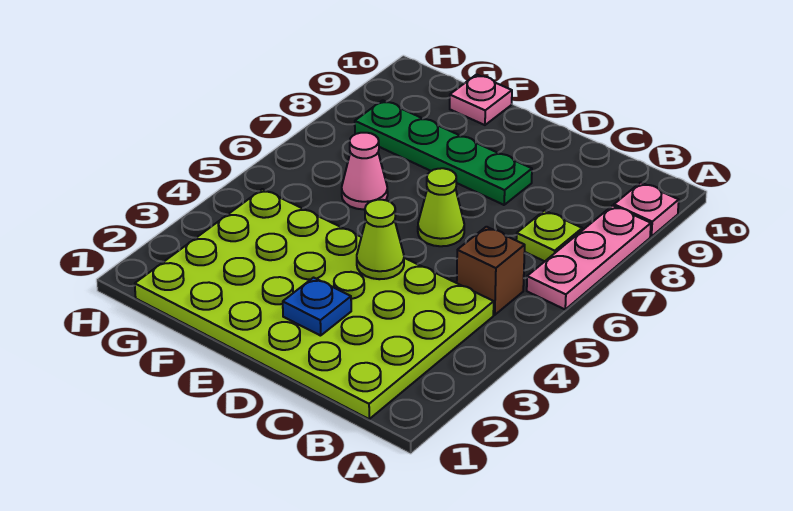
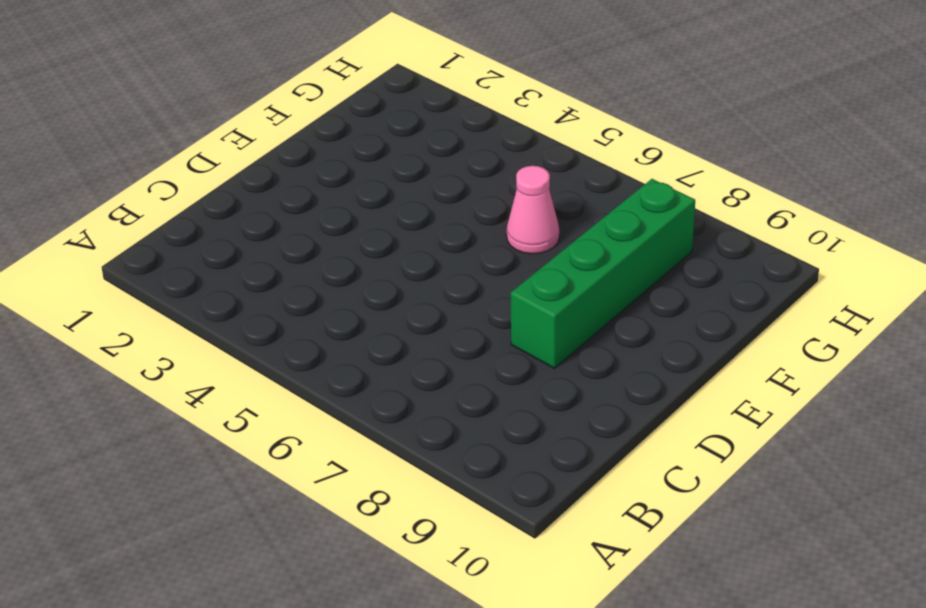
green 1x4 brick [511,179,695,368] -> green 1x4 plate [355,100,532,205]
none -> pink 1x3 plate [527,206,651,309]
none -> pink 1x1 plate [614,182,679,237]

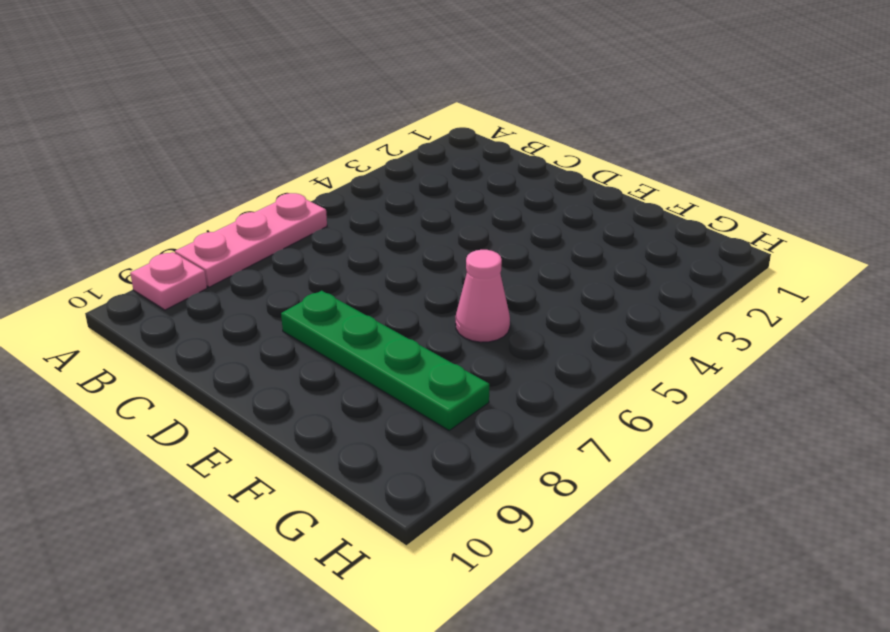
none -> lime 4x6 plate [135,189,494,419]
none -> brown 1x1 brick [457,227,525,315]

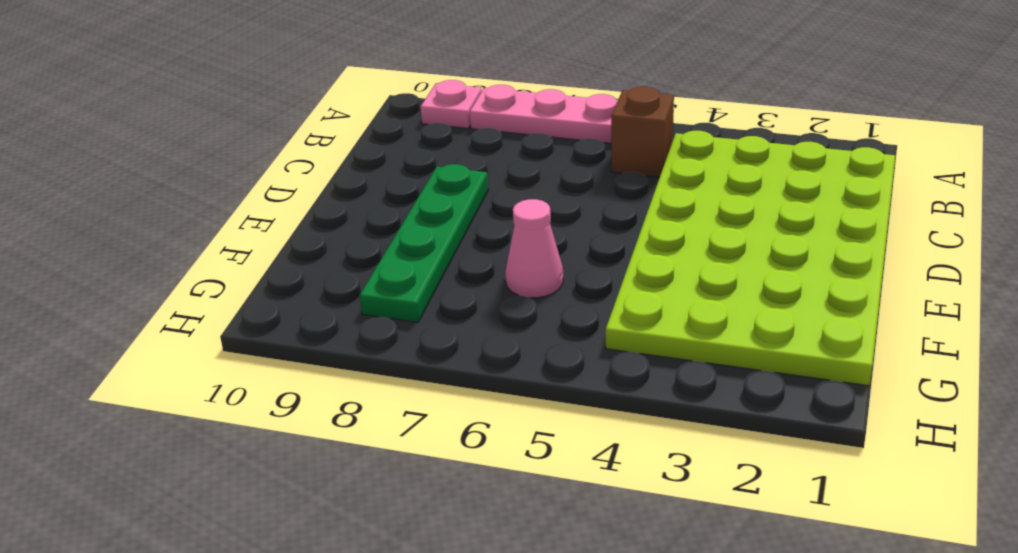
none -> lime 1x1 plate [516,211,582,261]
none -> lime 1x1 cone [418,168,464,246]

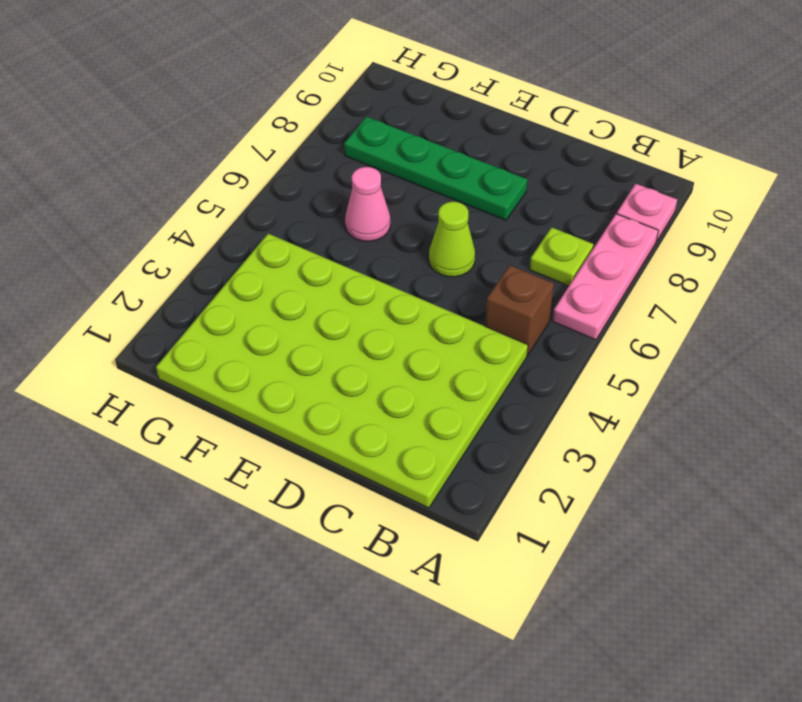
none -> pink 1x1 plate [450,74,512,125]
none -> blue 1x1 plate [283,278,351,336]

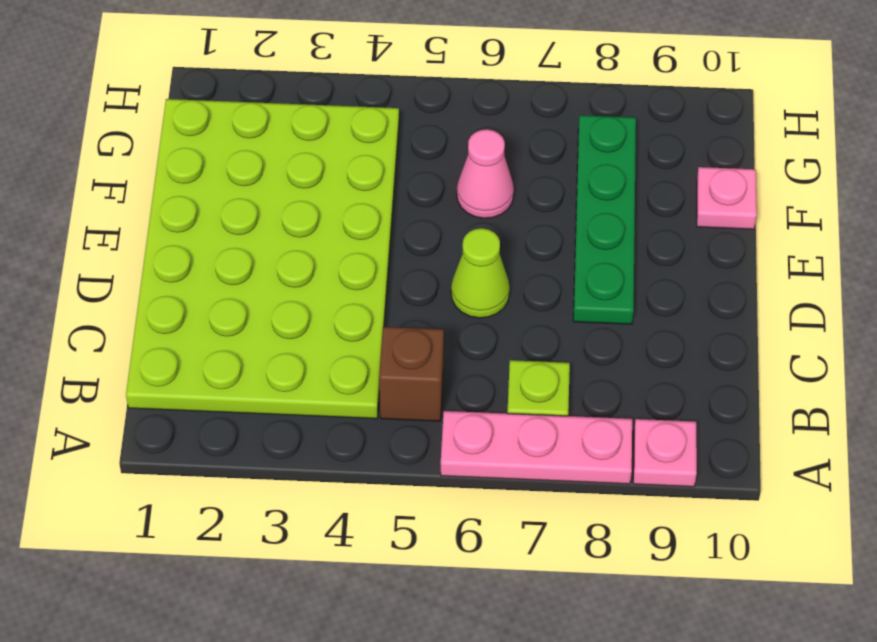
none -> blue 1x1 plate [283,278,351,336]
none -> lime 1x1 cone [357,200,404,279]

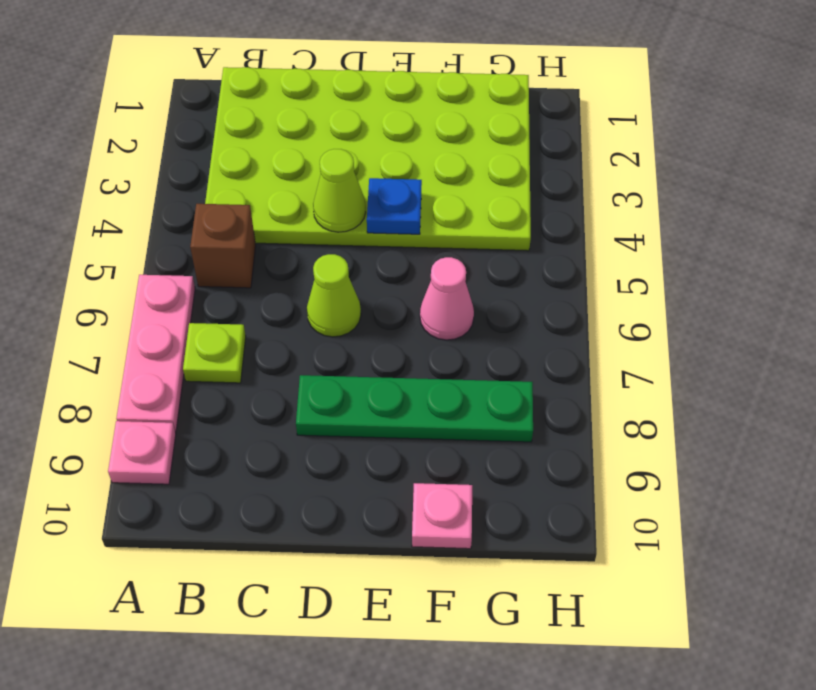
blue 1x1 plate [367,178,422,234] -> blue 1x1 plate moved to [283,278,351,336]

